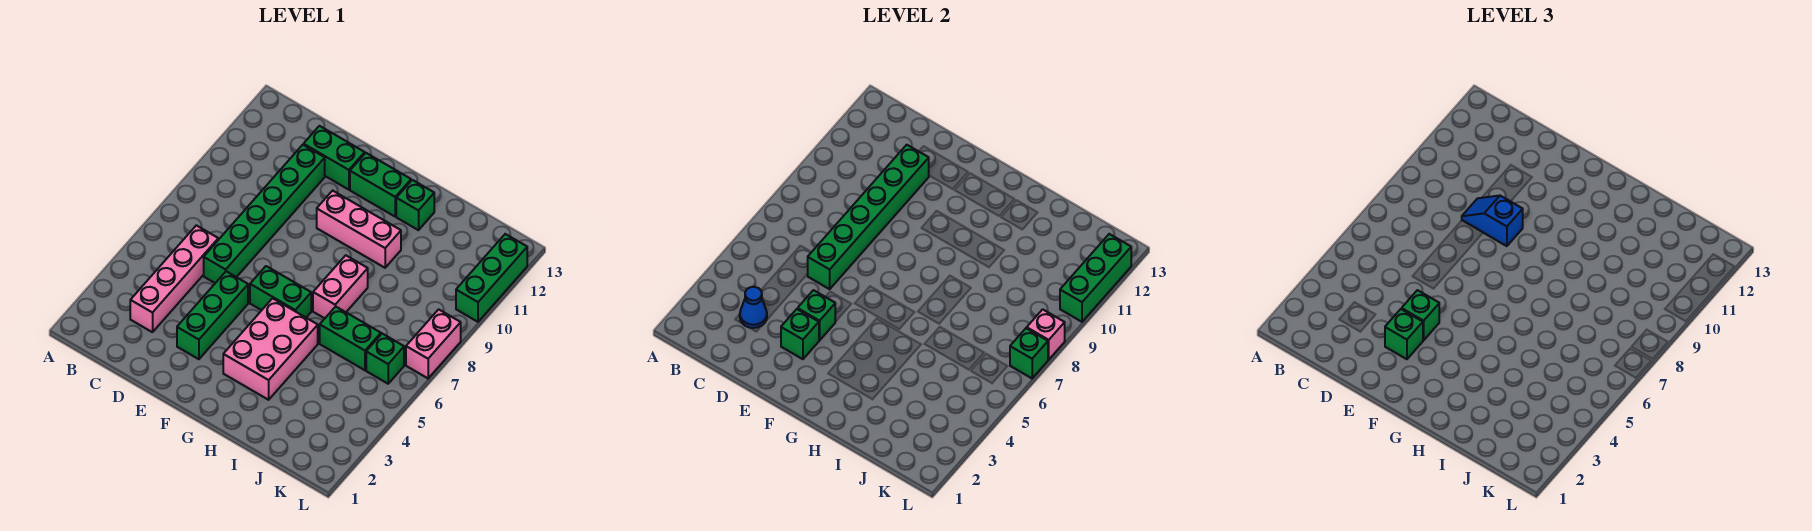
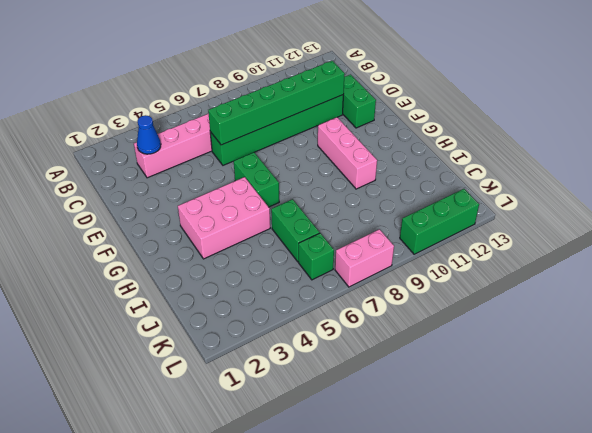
none -> green 1x3 brick [177,271,248,359]
none -> green 1x2 brick [350,153,411,216]
none -> pink 1x2 brick [313,255,368,318]

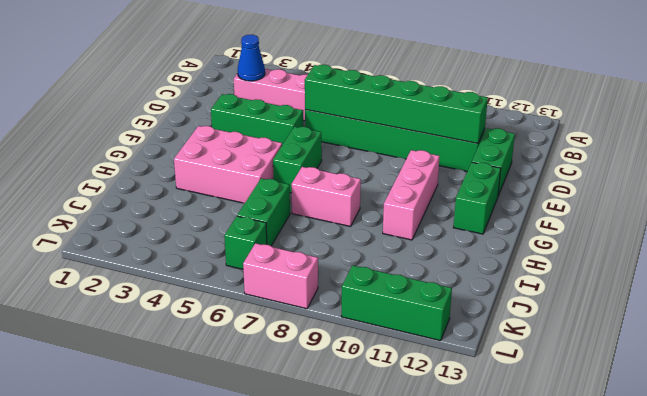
none -> green 1x1 brick [396,180,434,230]
none -> green 1x1 brick [781,309,819,359]
none -> green 1x1 brick [798,290,835,340]

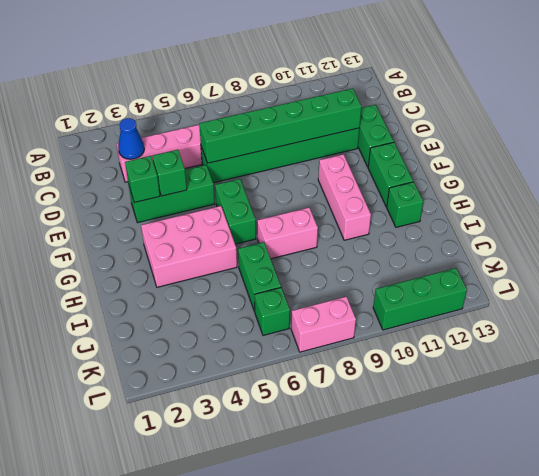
none -> green 1x1 brick [1010,328,1048,378]
none -> pink 1x1 brick [1027,309,1065,360]
none -> green 1x3 brick [1060,234,1131,322]

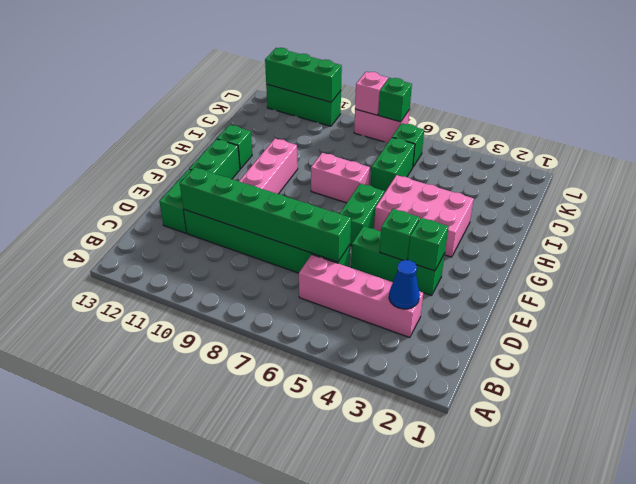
none -> blue 1x2 slope [1462,196,1523,246]
none -> green 1x1 brick [1385,309,1423,359]
none -> green 1x1 brick [1402,290,1439,340]

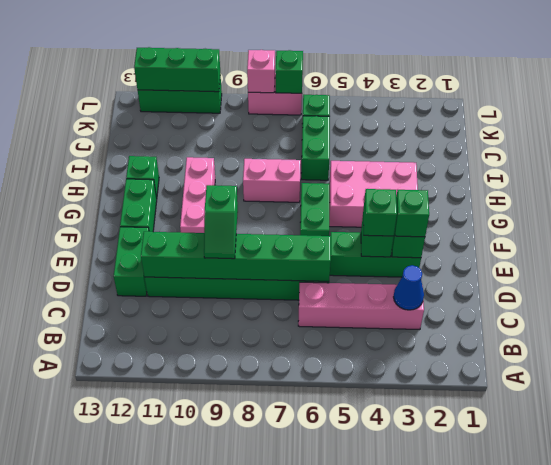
green 1x2 slope [204,185,238,259] -> blue 1x2 slope [1462,196,1523,246]

